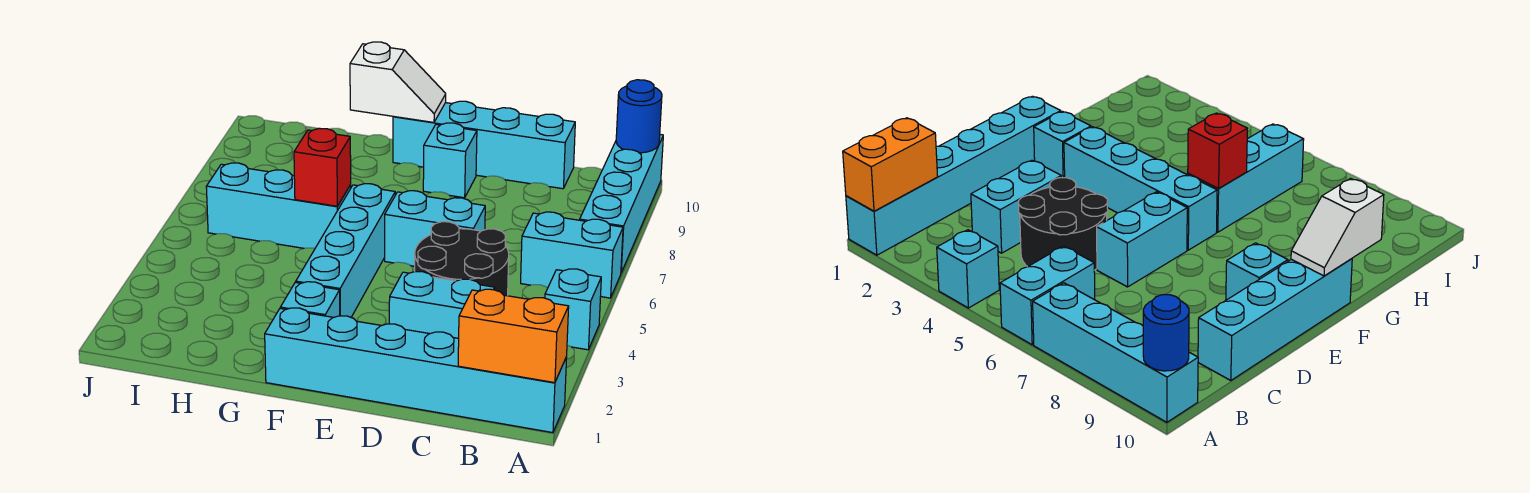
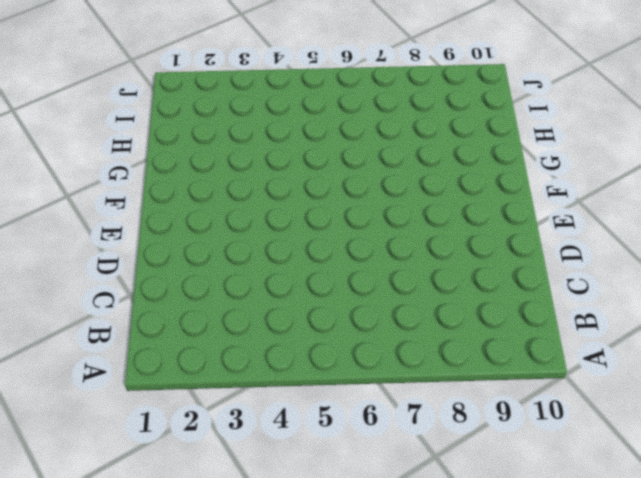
none -> cyan 1x6 brick [265,308,567,433]
none -> cyan 1x1 brick [545,269,601,350]
none -> cyan 1x2 brick [521,212,623,298]

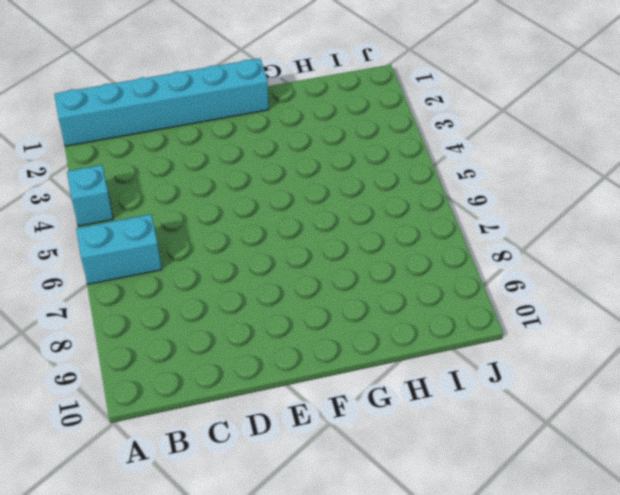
none -> cyan 1x4 brick [580,134,663,272]
none -> cyan 1x2 brick [389,272,495,338]
none -> black 2x2 round brick [415,222,509,296]

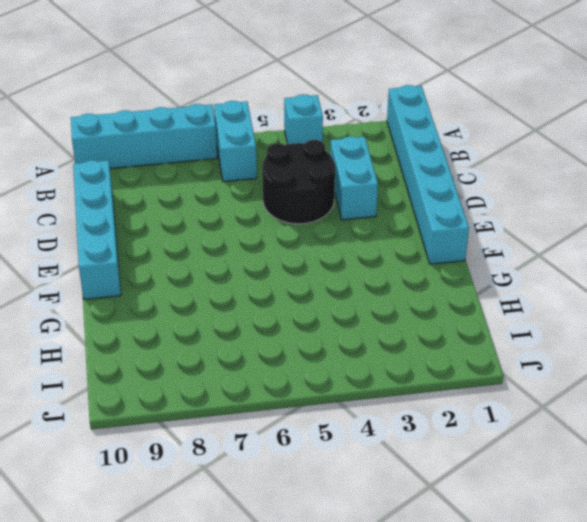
none -> cyan 1x2 brick [385,191,485,266]
none -> cyan 1x1 brick [423,123,477,198]
none -> cyan 1x1 brick [280,282,340,317]

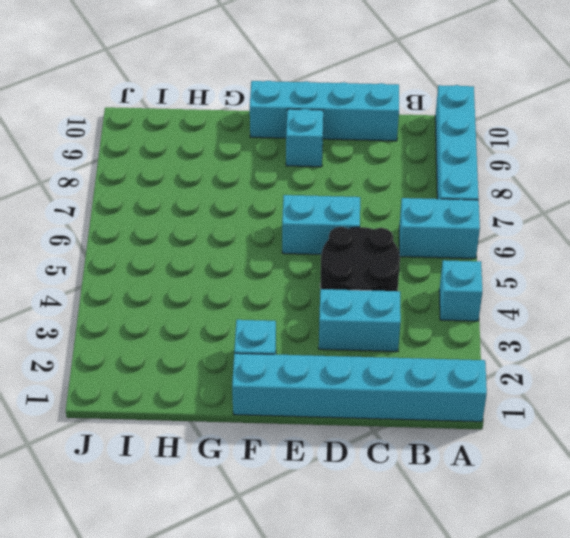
none -> cyan 1x4 brick [296,184,395,317]
none -> cyan 1x3 brick [206,163,351,248]
none -> orange 1x2 brick [458,289,569,383]

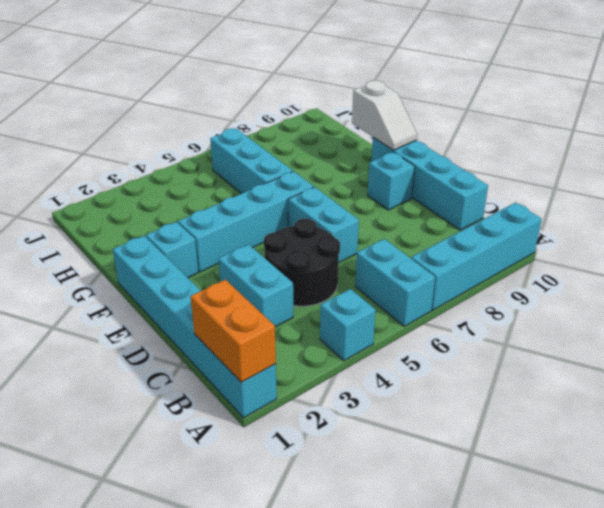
none -> blue 1x1 round brick [616,80,662,153]
none -> red 1x1 brick [294,128,351,206]

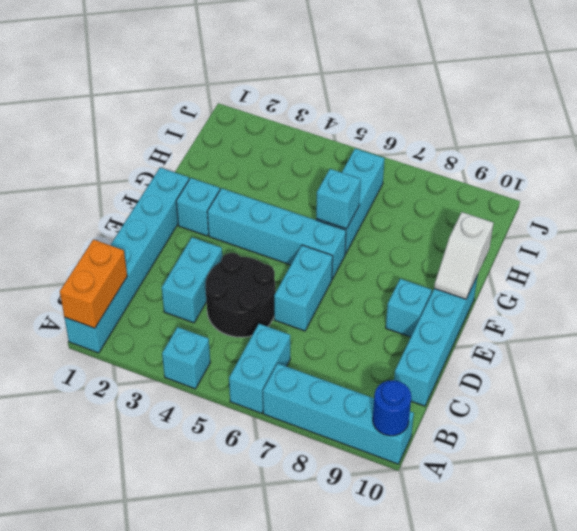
cyan 1x1 brick [316,169,361,229] -> red 1x1 brick [294,128,351,206]

